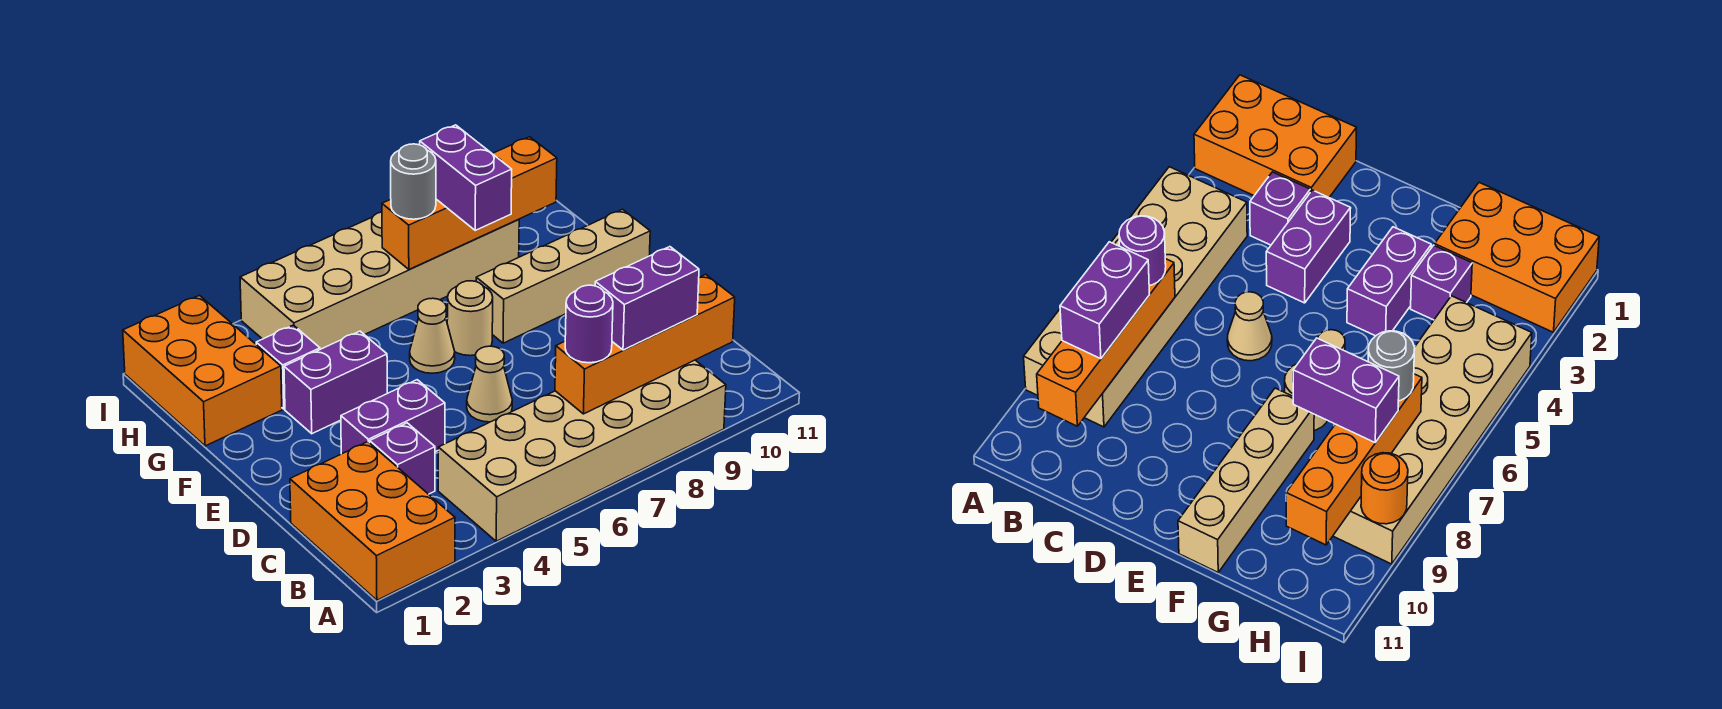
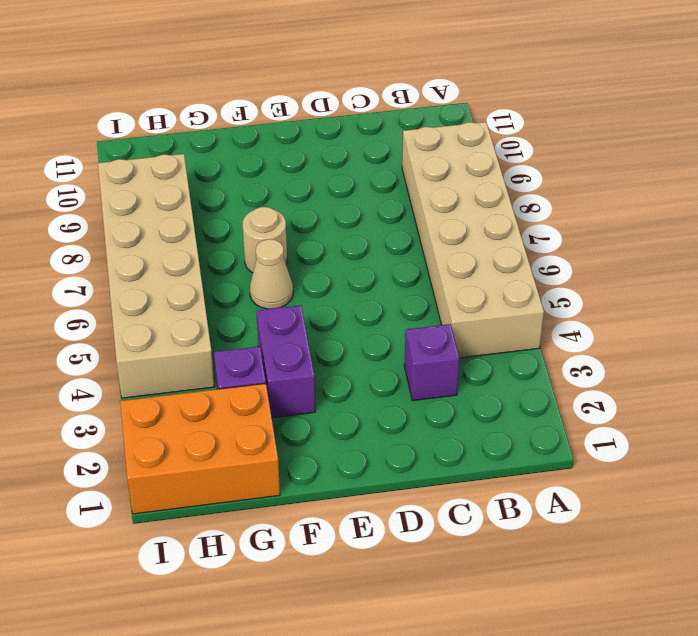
none -> orange 2x3 brick [290,442,455,600]
none -> purple 1x2 brick [341,380,445,454]
none -> tan 1x1 cone [467,346,512,422]

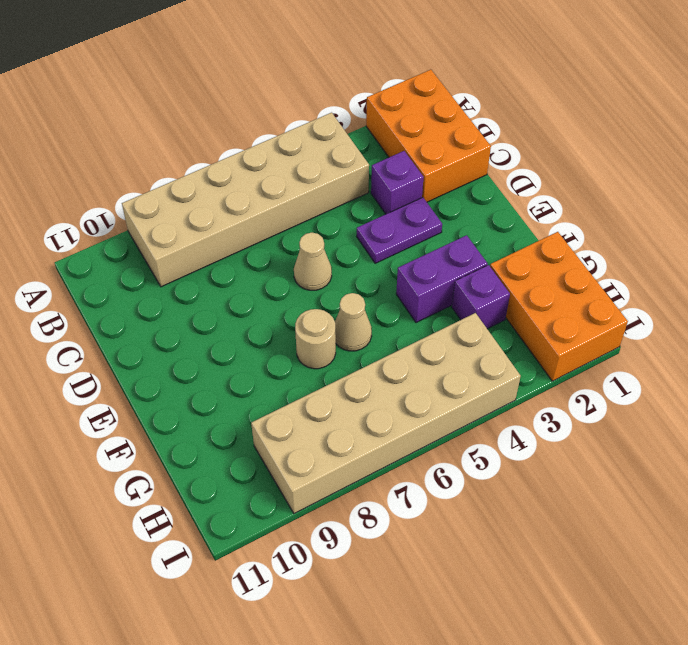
purple 1x2 plate [357,197,442,263] -> purple 1x2 brick [341,380,445,454]
none -> tan 1x4 brick [476,209,650,343]
none -> orange 1x4 brick [555,274,735,414]
none -> orange 1x4 brick [382,137,557,269]

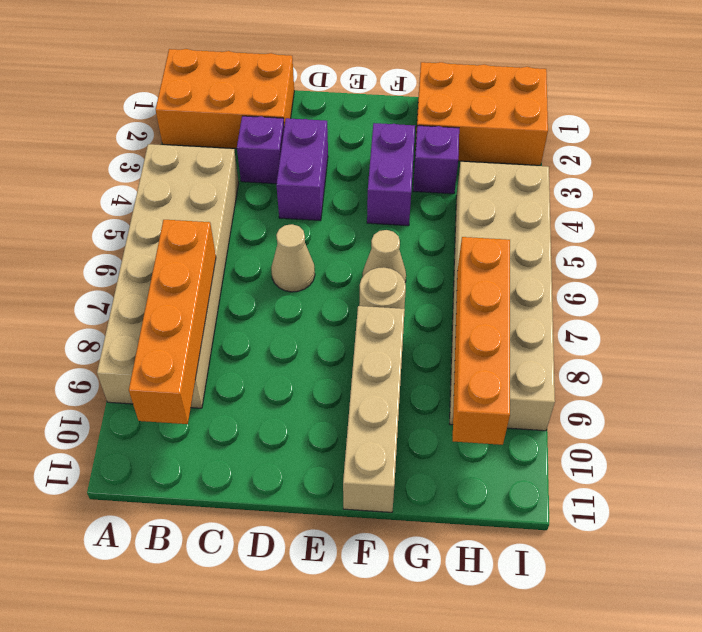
none -> orange 1x1 round brick [1361,453,1408,524]
none -> purple 1x1 round brick [565,285,613,363]
none -> purple 1x2 brick [595,247,699,350]

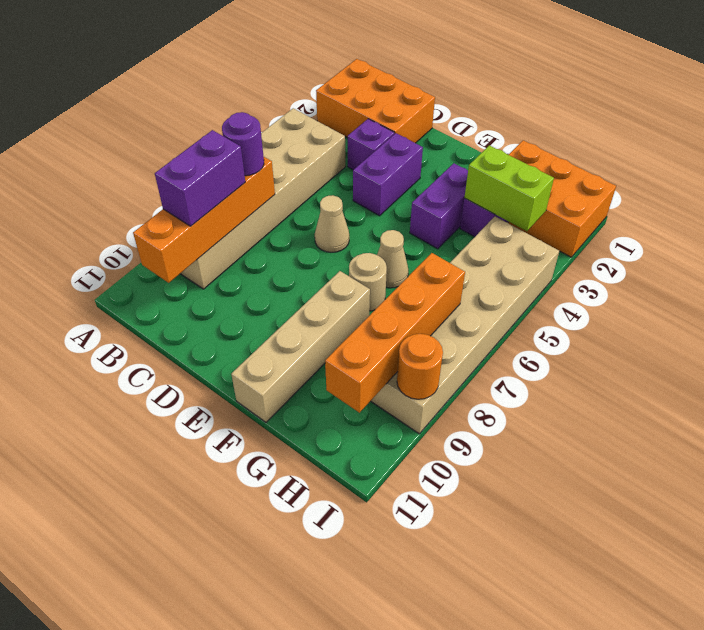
lime 1x2 brick [464,145,554,231] -> none
none -> purple 1x2 brick [420,125,512,230]
none -> grey 1x1 round brick [391,144,436,219]

